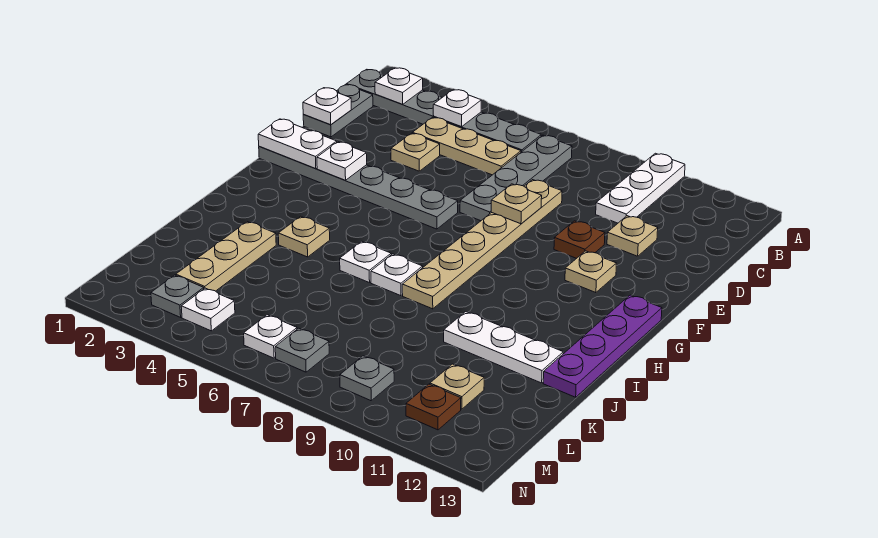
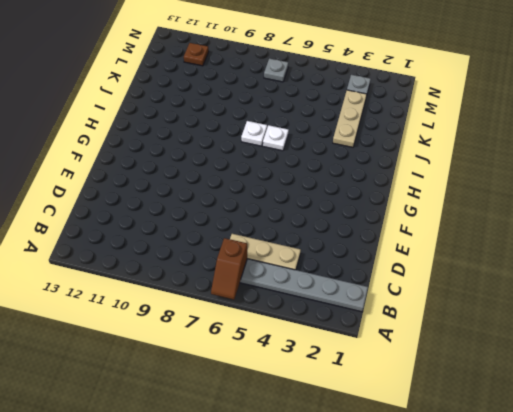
brown 1x2 slope [211,238,247,300] -> none
none -> white 1x3 plate [596,153,685,223]
none -> grey 1x4 plate [460,135,572,221]
none -> grey 1x2 plate [303,84,373,137]
none -> tan 1x1 plate [391,133,440,171]

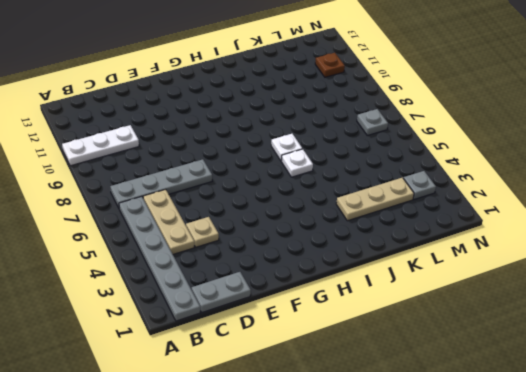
none -> tan 1x6 plate [402,180,562,309]
none -> tan 1x1 plate [607,216,658,256]
none -> brown 1x1 plate [554,221,605,258]
none -> grey 1x6 plate [259,147,458,229]

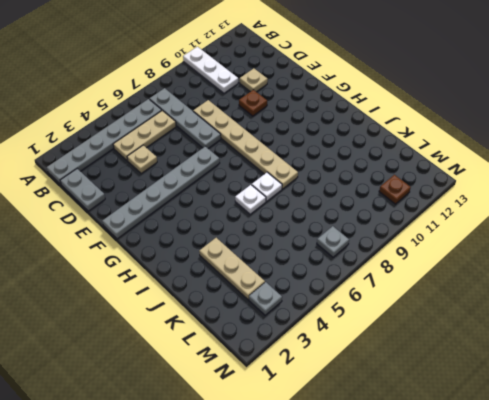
none -> tan 1x1 plate [565,251,617,293]
none -> purple 1x4 plate [543,295,662,397]
none -> tan 1x1 plate [278,216,330,257]
none -> white 1x3 plate [444,312,563,383]

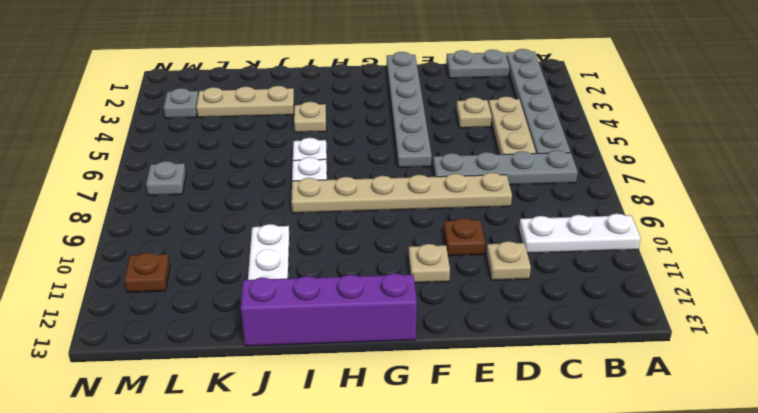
purple 1x4 brick [241,273,417,346] -> purple 1x4 plate [543,295,662,397]
none -> tan 1x1 plate [430,364,484,409]
none -> white 1x1 plate [181,288,235,331]
none -> white 1x1 plate [244,315,297,358]
none -> grey 1x1 plate [340,356,394,401]

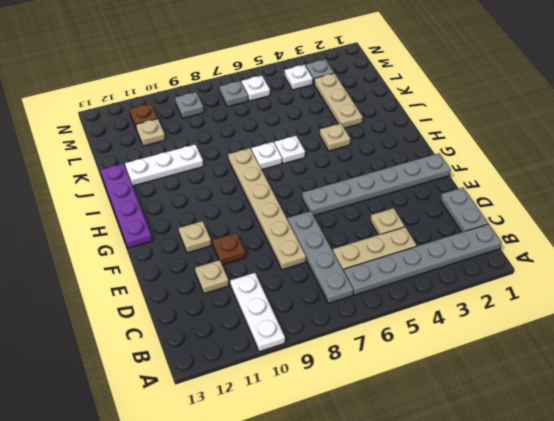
none -> white 1x1 plate [375,68,423,104]
none -> white 1x1 plate [433,90,482,127]
none -> white 1x1 plate [303,88,351,125]
none -> tan 1x1 plate [491,184,542,224]

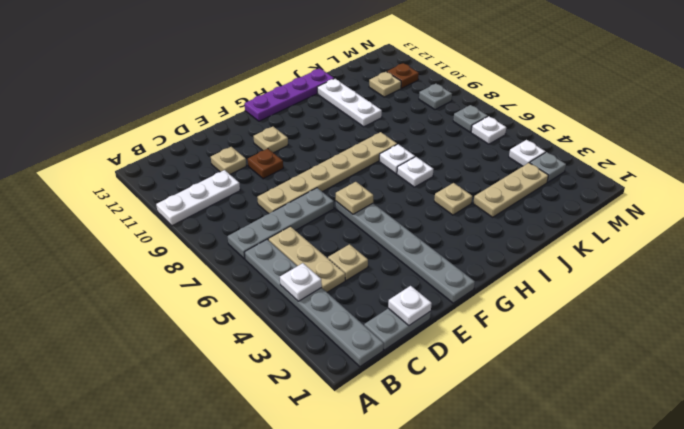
tan 1x1 plate [336,182,373,214] -> tan 1x1 plate moved to [491,184,542,224]
none -> white 1x1 plate [375,68,423,104]
none -> white 1x2 plate [258,119,337,169]
none -> white 1x1 plate [317,142,367,180]

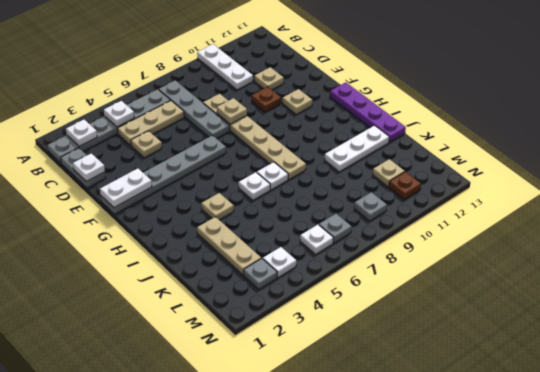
none -> white 1x1 plate [317,142,367,180]

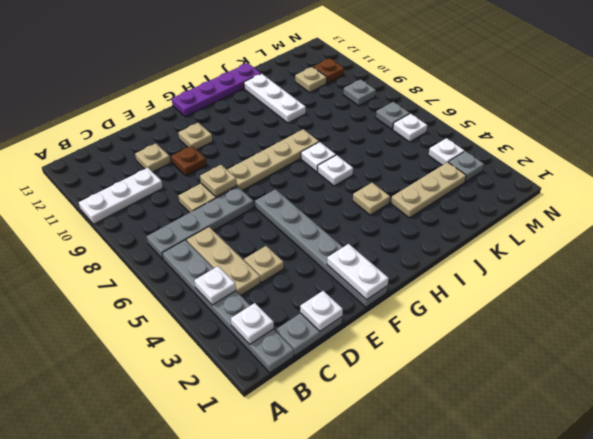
none -> white 1x1 plate [317,142,367,180]

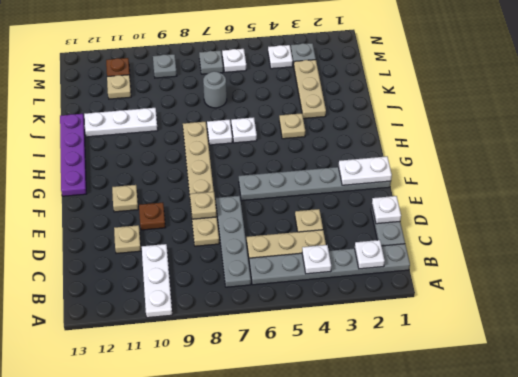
grey 1x1 round brick [203,71,227,108] -> none
none -> white 1x1 plate [317,142,367,180]

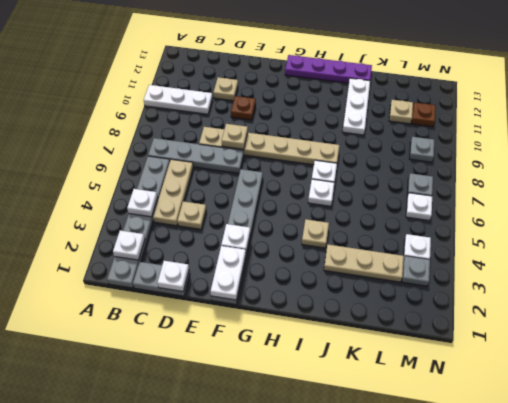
none -> tan 1x1 plate [565,251,617,293]

